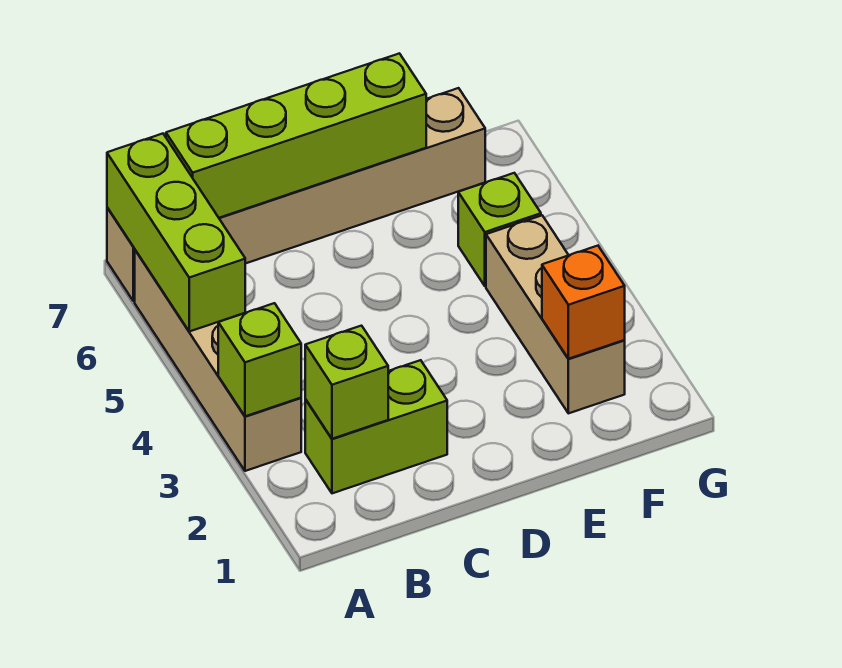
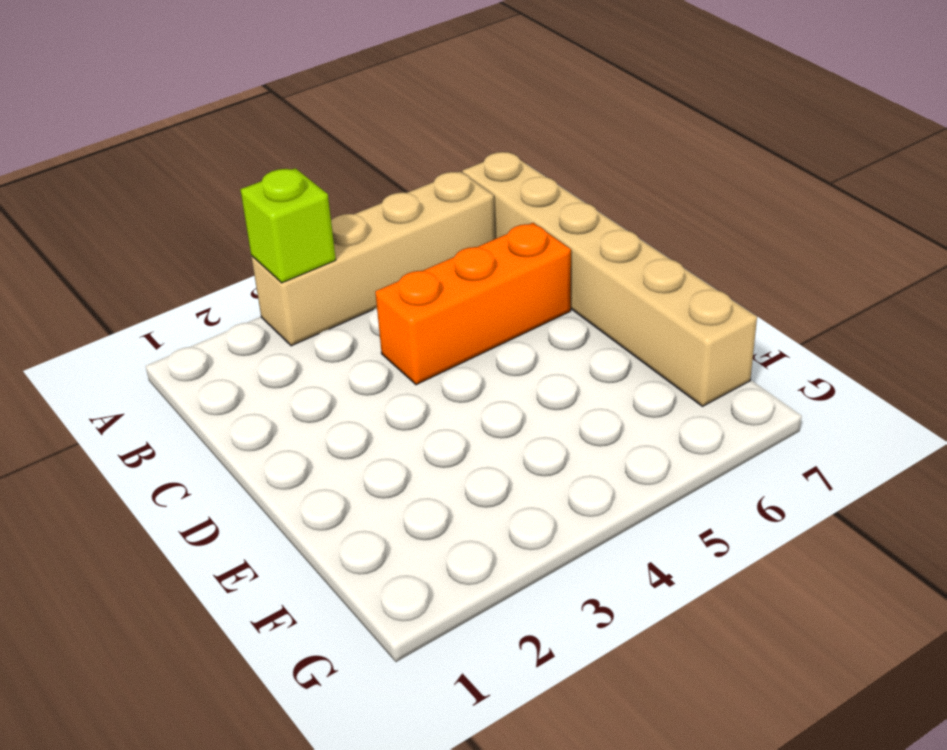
orange 1x3 brick [375,223,571,385] -> none
none -> lime 1x2 brick [305,360,447,493]
none -> tan 1x3 brick [486,216,625,413]

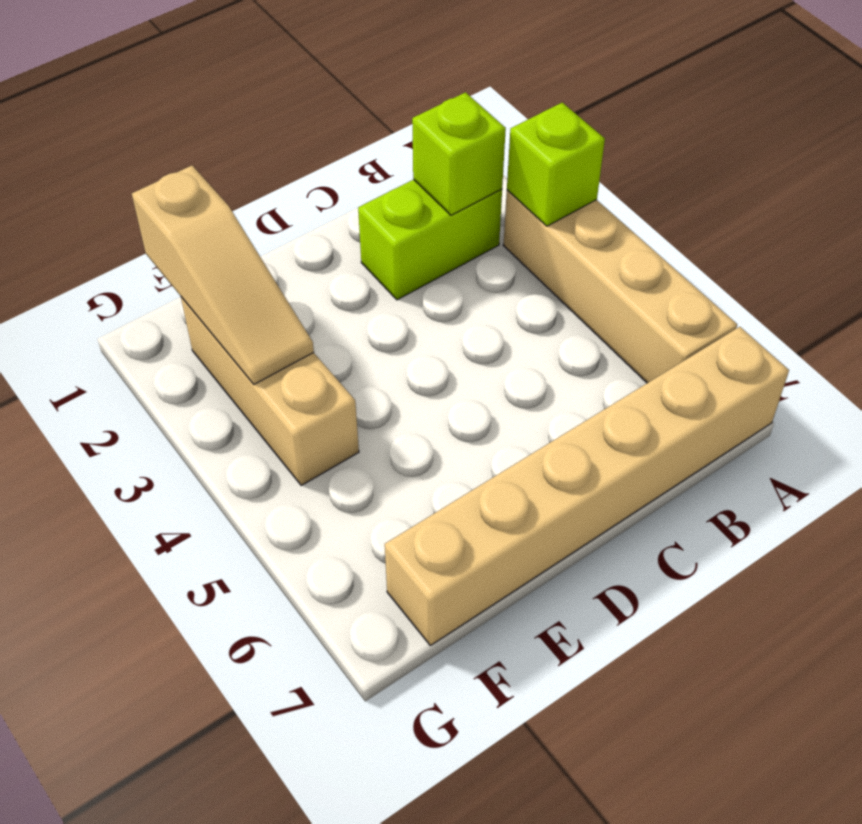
tan 1x3 slope [132,166,314,384] -> orange 1x1 brick [542,246,625,359]
none -> lime 1x1 brick [458,173,541,286]
none -> lime 1x3 brick [107,134,245,332]

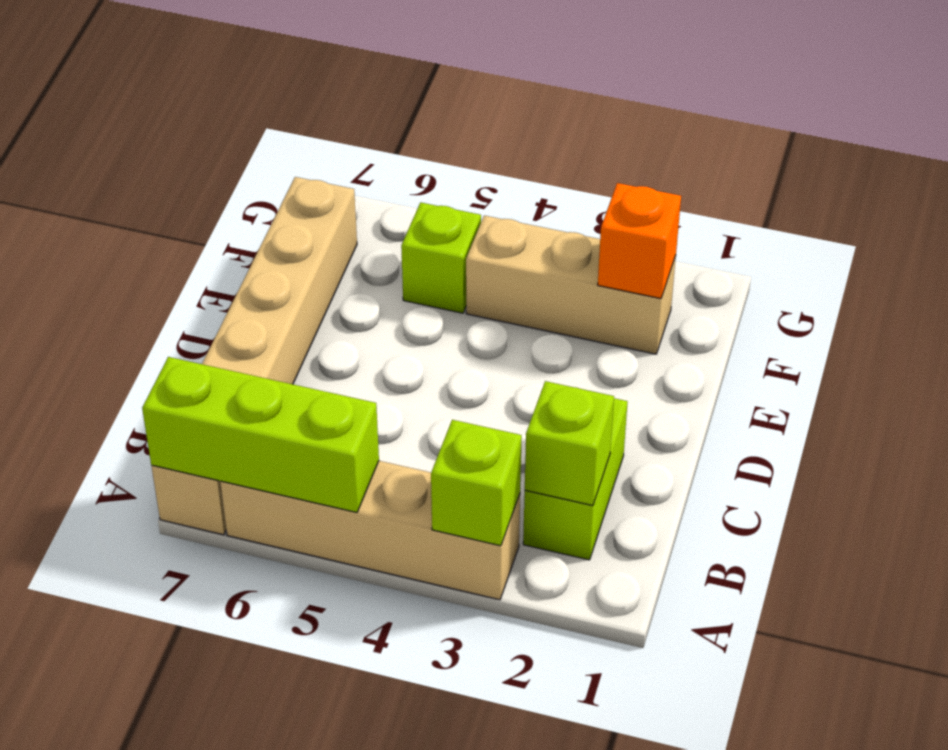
none -> lime 1x4 brick [166,53,426,218]

